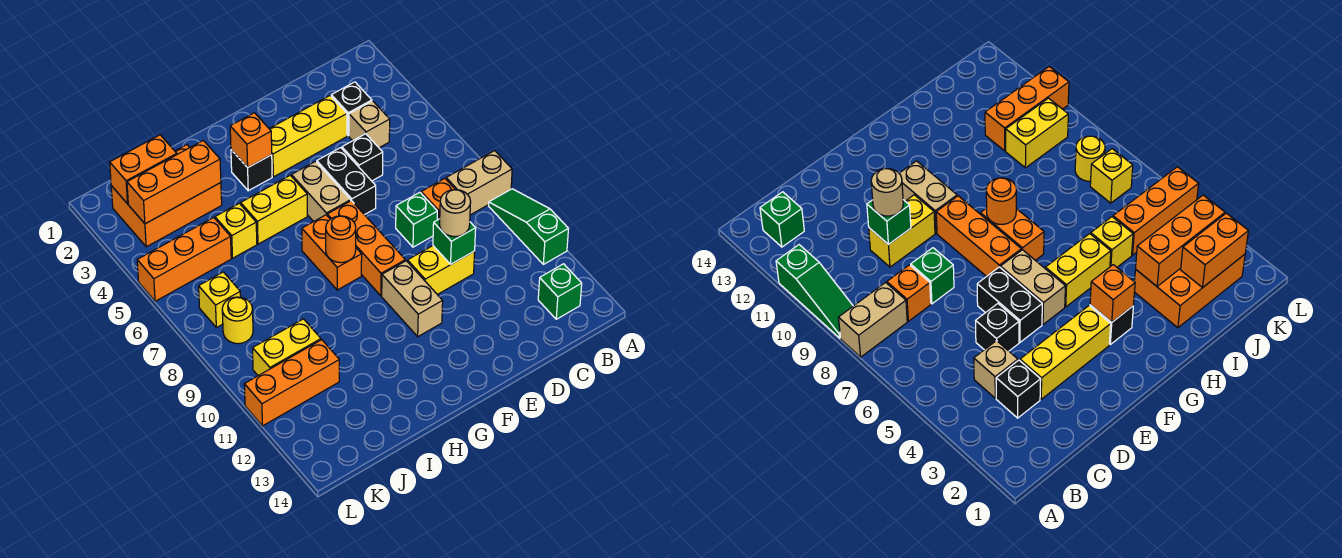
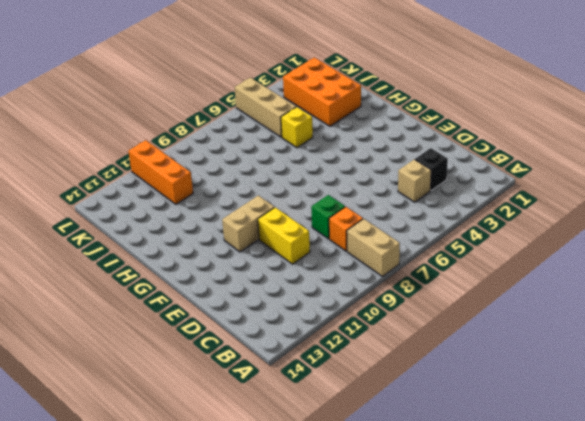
tan 1x3 brick [235,78,296,137] -> orange 1x3 brick [137,217,231,301]
none -> green 1x3 slope [489,189,568,264]
none -> green 1x1 brick [538,264,582,319]
none -> yellow 1x3 brick [269,96,347,177]
none -> black 1x1 brick [342,134,383,181]

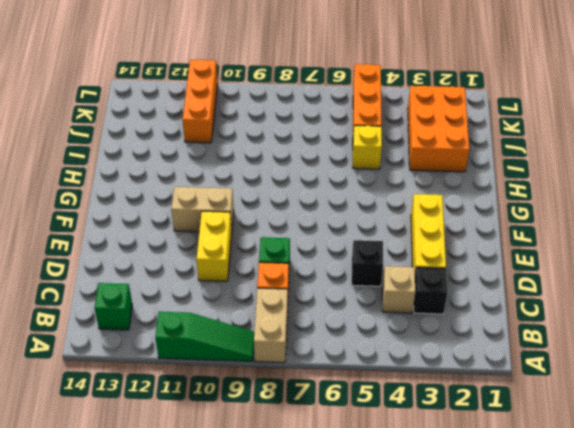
none -> black 1x2 brick [317,148,376,215]
none -> tan 1x2 brick [292,162,351,222]
none -> orange 1x3 brick [327,201,405,296]
none -> black 1x1 brick [231,150,272,191]

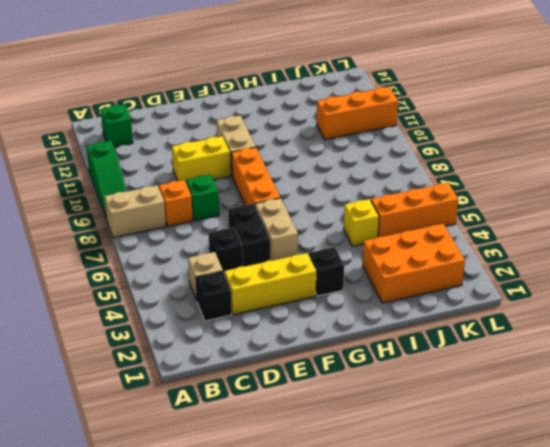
none -> yellow 1x2 brick [241,175,307,244]
none -> orange 1x2 brick [302,215,362,290]
none -> yellow 1x2 brick [253,319,321,376]
none -> yellow 1x1 brick [199,272,241,328]

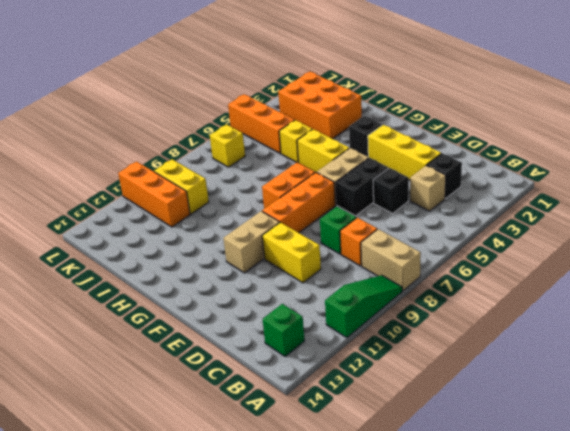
none -> yellow 1x1 round brick [222,297,253,344]
none -> green 1x1 brick [433,219,476,264]
none -> orange 1x1 brick [230,113,272,168]
none -> orange 1x1 round brick [326,216,356,263]

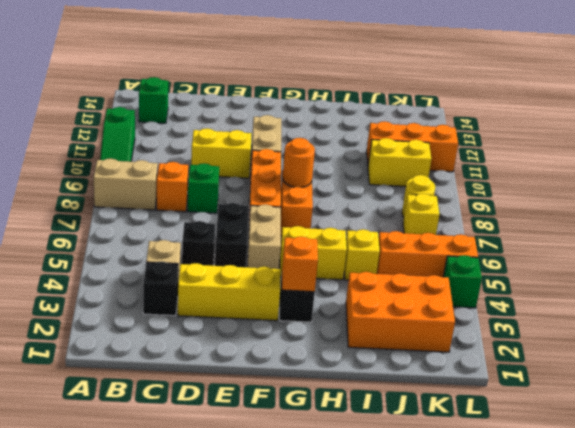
green 1x1 brick [443,255,482,308] -> green 1x1 brick moved to [433,219,476,264]
none -> orange 1x3 brick [127,141,221,224]
none -> orange 1x2 brick [110,135,177,204]
none -> tan 1x1 round brick [440,190,471,237]

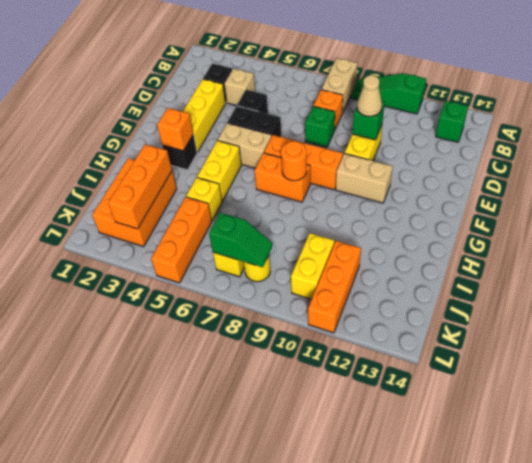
tan 1x1 cone [357,75,382,116] -> tan 1x1 round brick [440,190,471,237]
green 1x2 slope [209,213,273,267] -> none
none -> orange 1x2 brick [110,135,177,204]

